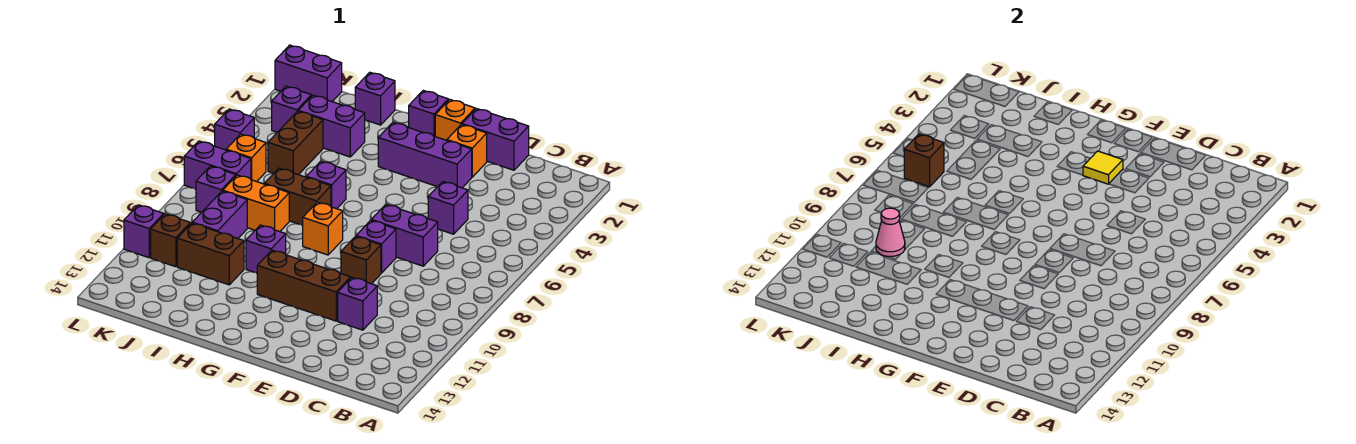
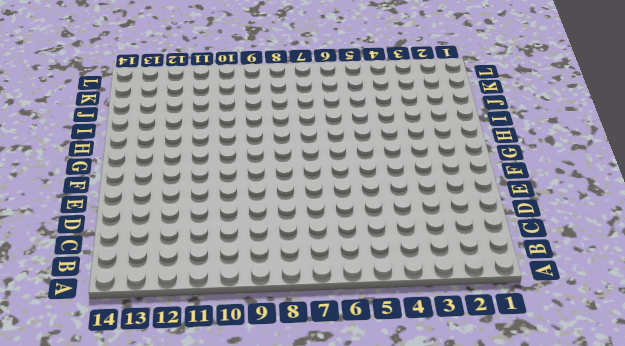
none -> purple 1x2 brick [462,109,529,170]
none -> purple 1x1 brick [428,182,468,234]
none -> purple 1x2 brick [371,204,438,266]
none -> purple 1x1 brick [338,277,377,330]

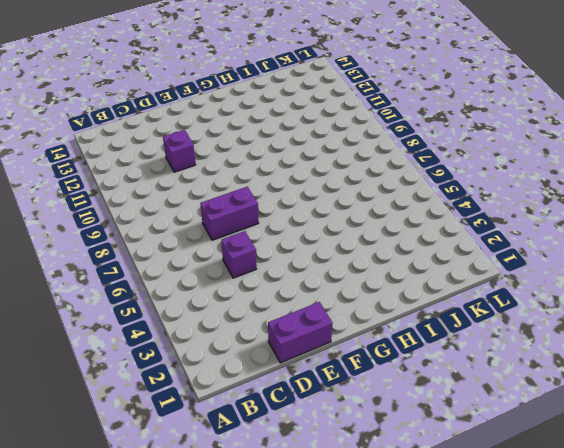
none -> orange 1x1 brick [447,125,487,177]
none -> purple 1x3 brick [378,122,472,188]
none -> purple 1x1 brick [356,220,396,273]
none -> brown 1x1 brick [341,236,381,284]

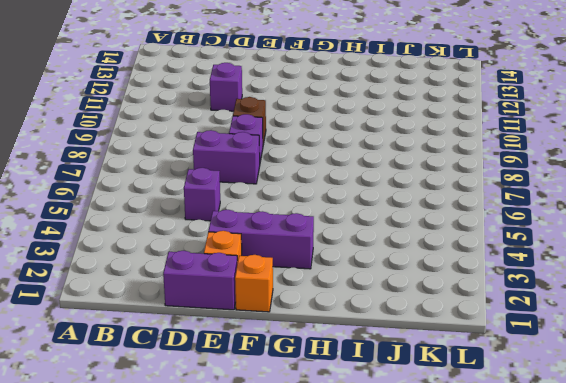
none -> brown 1x3 brick [257,250,351,321]
none -> purple 1x1 brick [409,90,448,136]
none -> orange 1x1 brick [302,202,343,255]
none -> purple 1x1 brick [307,161,346,209]

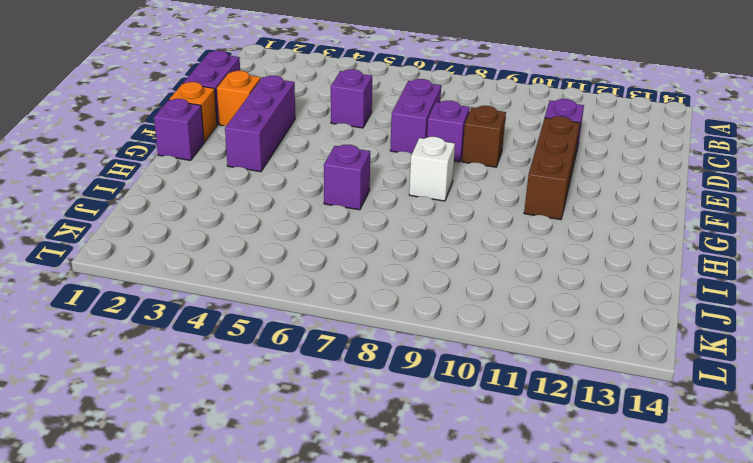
white 1x1 brick [409,137,455,201] -> orange 1x1 brick [302,202,343,255]
none -> brown 1x2 brick [265,168,331,225]
none -> purple 1x1 brick [246,225,286,273]
none -> purple 1x1 brick [355,72,395,125]
none -> purple 1x2 brick [298,95,365,157]

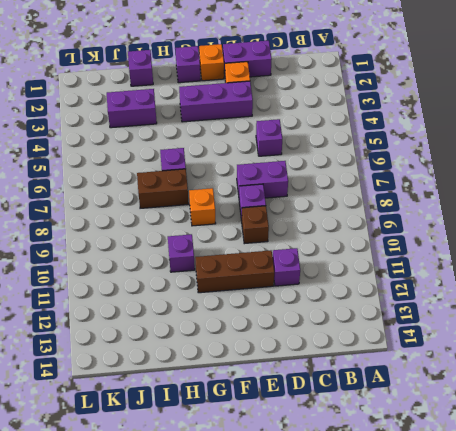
none -> orange 1x2 brick [223,175,289,232]
none -> brown 1x2 brick [177,223,244,285]
none -> brown 1x2 brick [268,111,323,175]
none -> purple 1x2 brick [192,191,247,238]

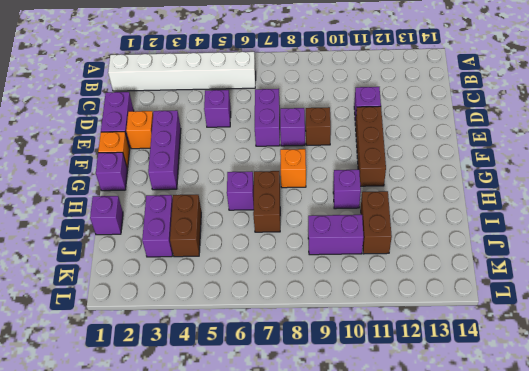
white 1x6 brick [108,52,256,91] -> none
brown 1x2 brick [170,195,201,257] -> brown 1x2 brick turned to [268,111,323,175]
none -> orange 1x2 brick [223,175,289,232]
none -> purple 1x2 brick [275,45,342,102]
none -> purple 1x1 brick [272,86,311,132]
none -> orange 1x1 brick [226,134,266,182]

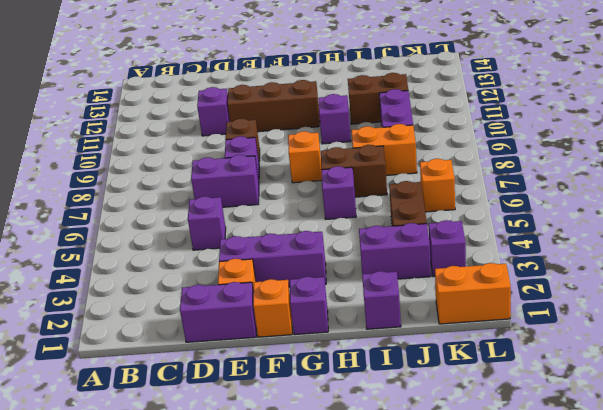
orange 1x2 brick [435,263,511,324] -> purple 1x2 brick [275,45,342,102]
none -> purple 1x2 brick [184,141,251,189]
none -> purple 1x1 brick [196,166,236,212]
none -> brown 1x1 brick [151,214,190,267]
none -> purple 1x1 brick [215,109,254,150]

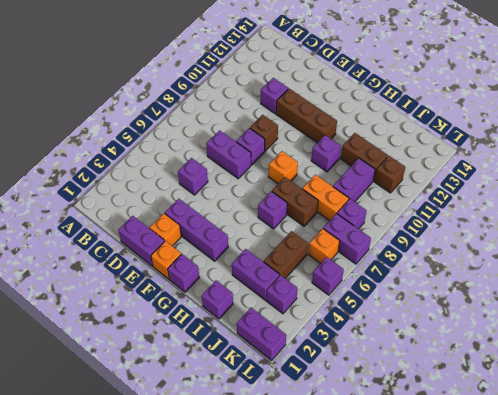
none -> purple 1x1 brick [124,205,164,258]
none -> yellow 1x1 tile [1083,151,1123,184]
none -> pink 1x1 cone [876,208,905,257]
none -> brown 1x1 brick [904,134,944,187]

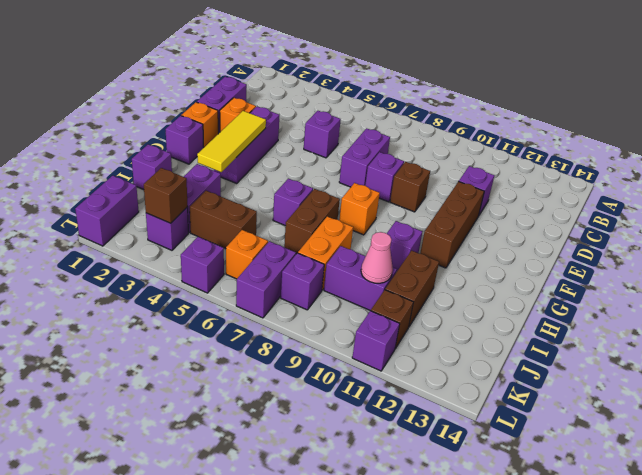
yellow 1x3 tile [197,111,266,172] -> yellow 1x1 tile [1083,151,1123,184]
brown 1x1 brick [144,168,188,223] -> brown 1x1 brick moved to [904,134,944,187]

